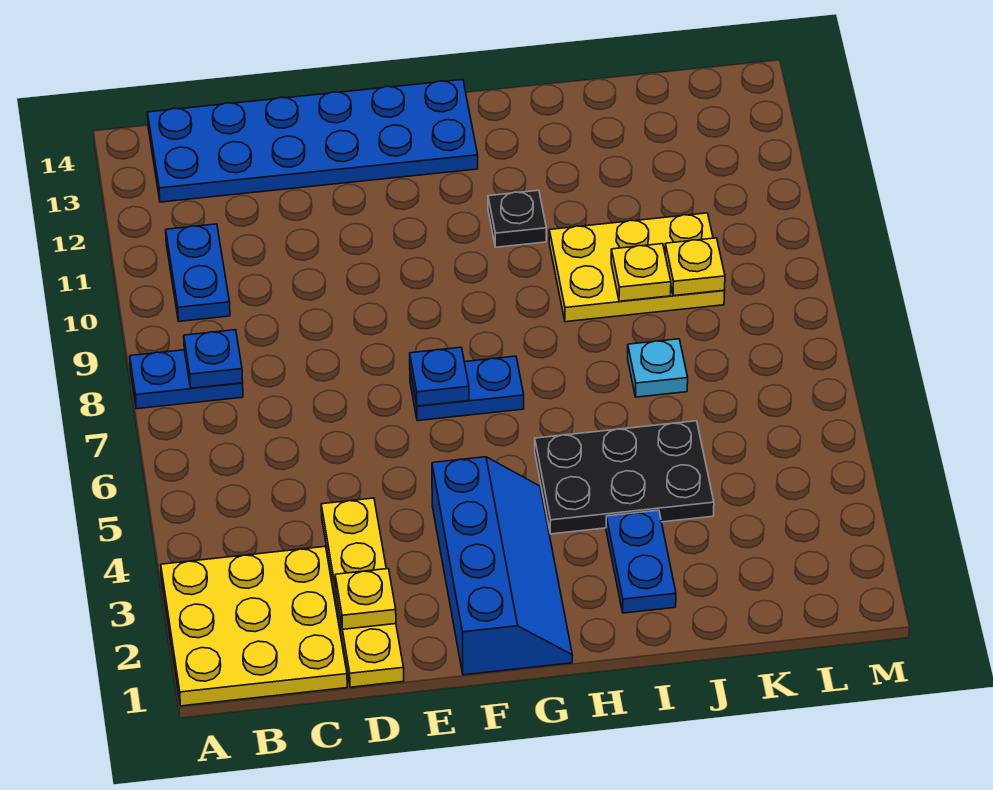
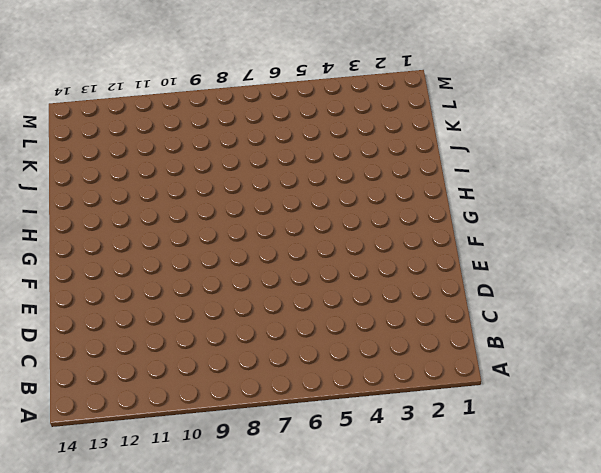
none -> yellow 3x3 plate [161,547,347,706]
none -> blue 1x2 plate [130,350,243,409]
none -> blue 1x2 plate [166,224,230,321]

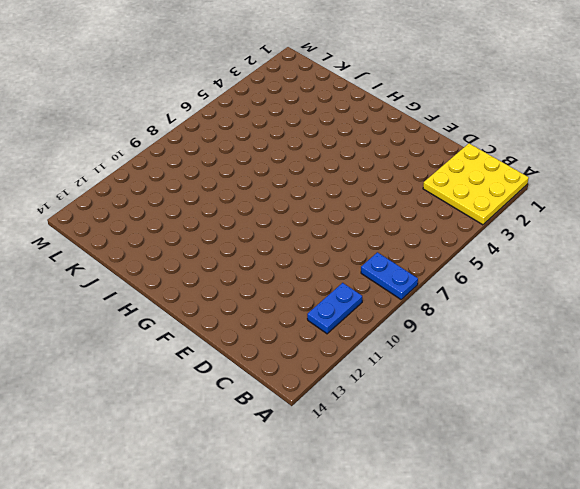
none -> blue 2x6 plate [147,80,478,202]
none -> yellow 1x4 plate [321,498,404,687]
none -> blue 2x4 slope [432,457,573,675]

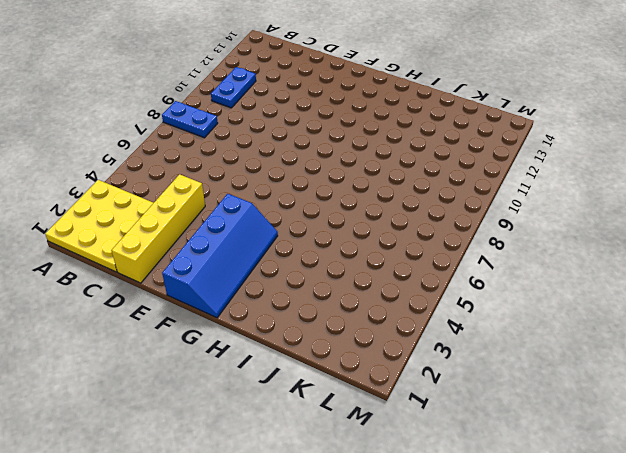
yellow 1x4 brick [111,174,205,283] -> yellow 1x4 plate [321,498,404,687]
none -> blue 2x6 plate [147,80,478,202]
none -> blue 1x2 plate [410,356,524,421]
none -> black 2x3 plate [535,421,714,534]

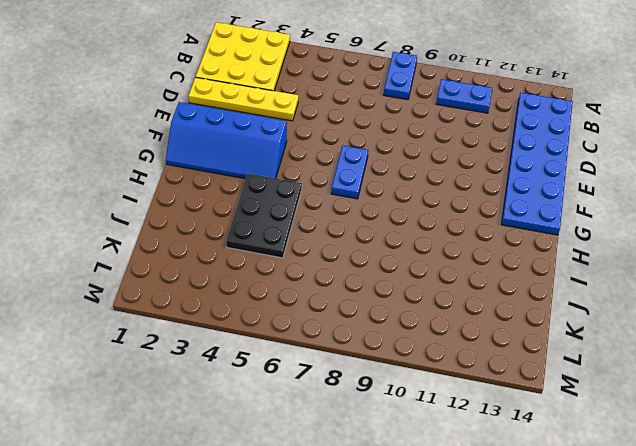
none -> black 1x1 plate [488,190,546,247]
none -> blue 1x2 plate [606,510,676,613]
none -> yellow 2x3 plate [549,213,725,322]

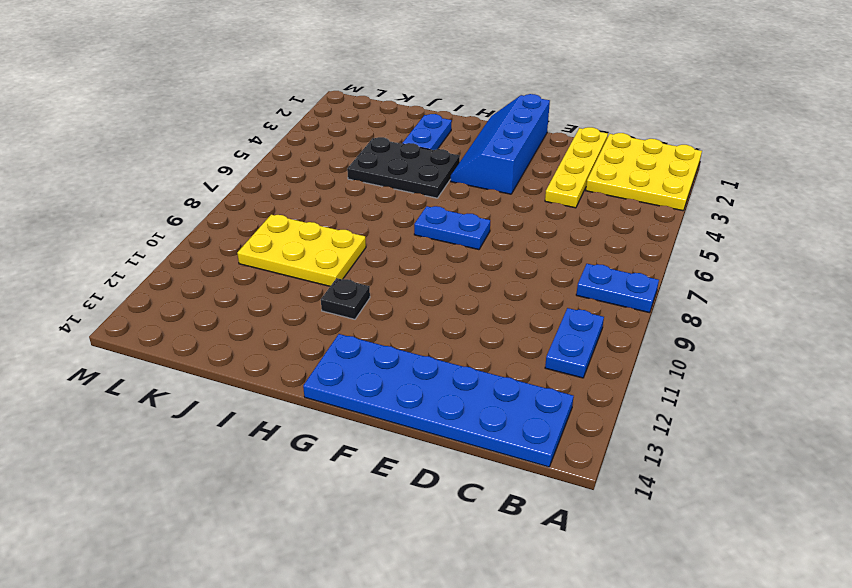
none -> cyan 1x1 plate [628,339,688,397]
none -> blue 1x1 plate [184,330,243,388]
none -> yellow 1x1 plate [335,569,396,629]

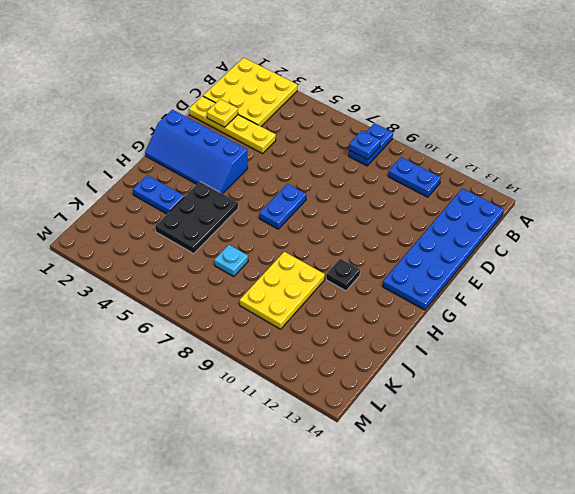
none -> blue 1x1 plate [410,347,469,406]
none -> yellow 1x1 plate [611,244,671,301]
none -> yellow 1x1 plate [665,238,725,296]

